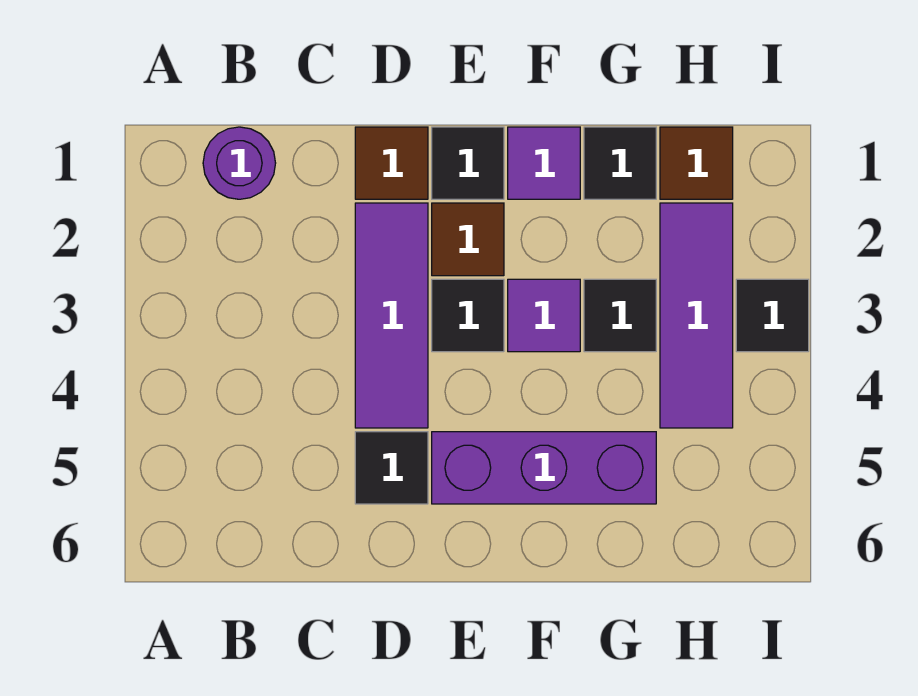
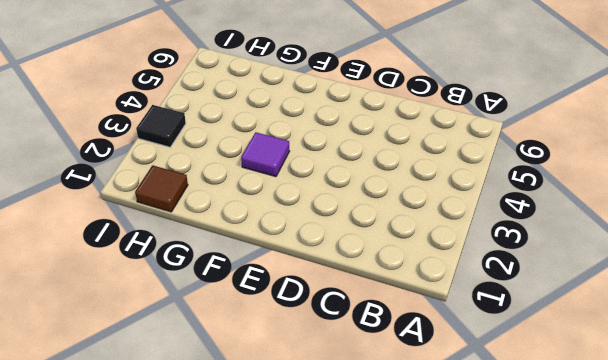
none -> purple 1x1 round brick [203,127,276,199]
none -> brown 1x1 tile [355,127,428,199]
none -> purple 1x3 tile [355,203,428,428]

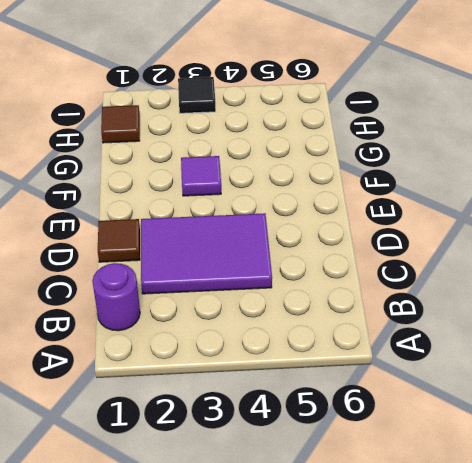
purple 2x3 tile [141,213,272,294] -> purple 1x3 tile [355,203,428,428]
none -> black 1x1 tile [355,432,428,504]
none -> black 1x1 tile [432,127,504,199]
none -> brown 1x1 tile [432,203,504,276]

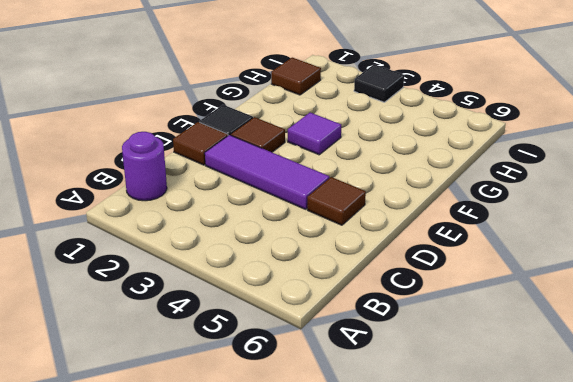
brown 1x1 tile [307,177,366,225] -> black 1x1 tile [355,432,428,504]
none -> black 1x1 tile [432,279,504,352]
none -> purple 1x3 brick [432,432,656,504]
none -> purple 1x1 tile [508,127,580,199]

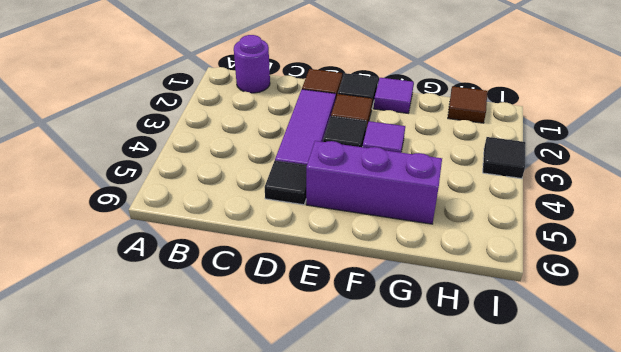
none -> black 1x1 tile [584,127,656,199]
none -> black 1x1 tile [584,279,656,352]
none -> purple 1x3 tile [660,203,733,428]

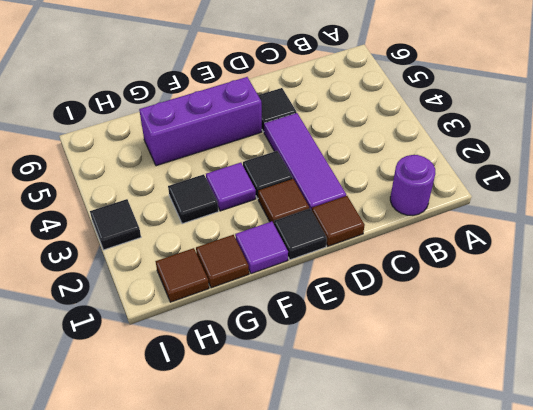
brown 1x1 tile [196,235,249,288] -> black 1x1 tile [584,127,656,199]
none -> purple 1x3 tile [660,203,733,428]

